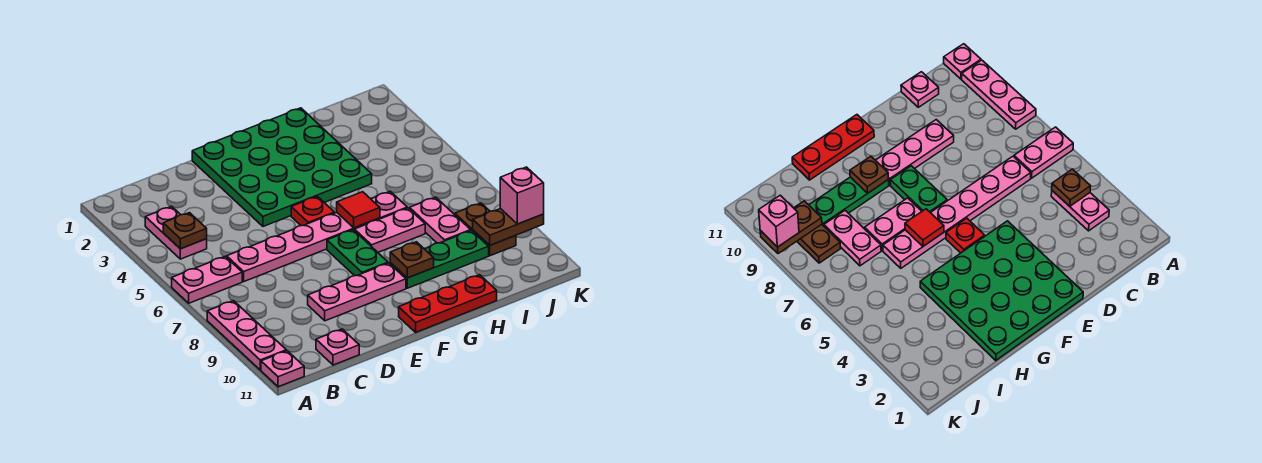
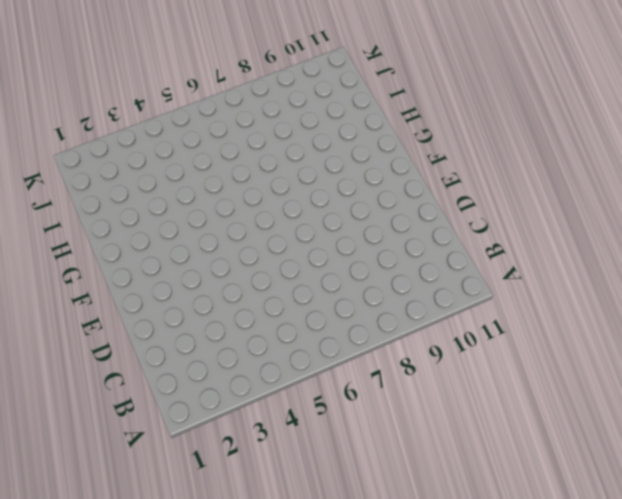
none -> pink 1x2 plate [172,256,242,303]
none -> pink 1x3 plate [207,301,286,370]
none -> pink 1x1 plate [261,351,304,387]

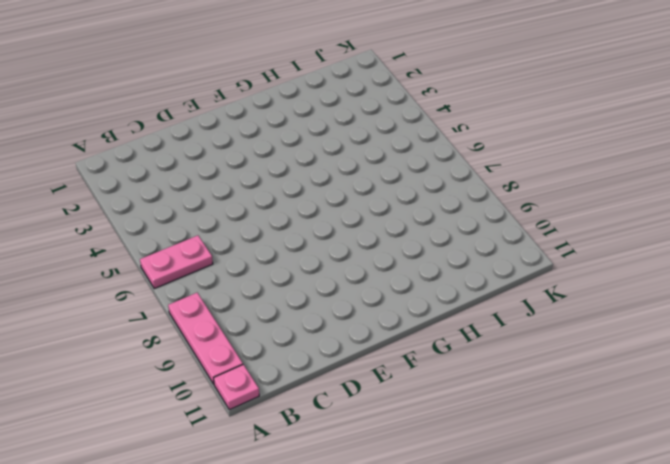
none -> pink 1x2 plate [145,206,207,259]
none -> pink 1x6 plate [227,191,407,281]
none -> pink 1x1 plate [316,329,359,365]

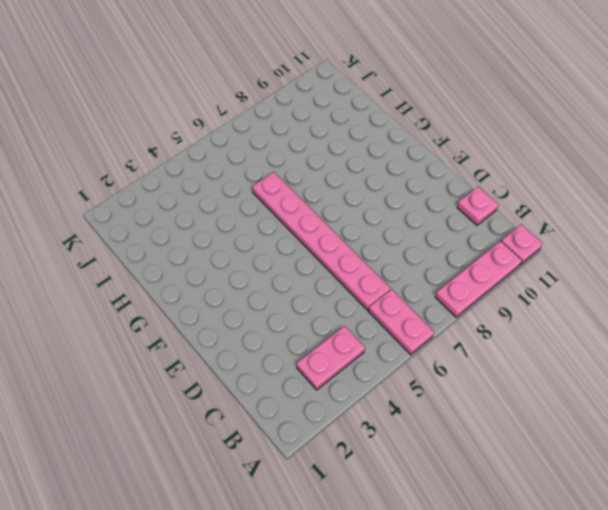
none -> pink 1x3 plate [308,263,406,321]
none -> green 4x4 plate [192,108,372,226]
none -> red 1x1 plate [291,196,334,226]

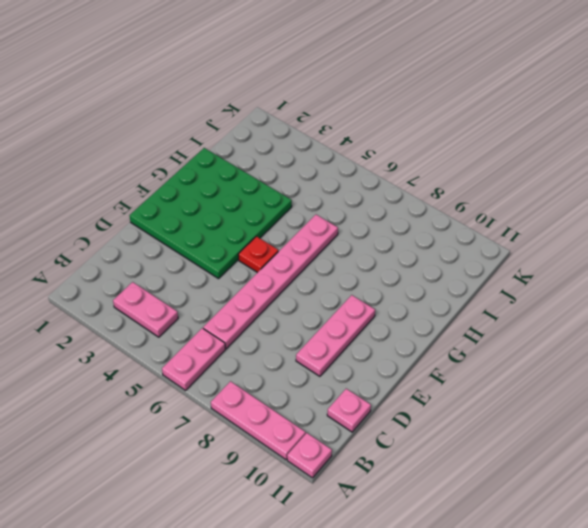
none -> green 1x2 plate [327,230,388,276]
none -> red 1x3 plate [399,275,497,332]
none -> pink 1x2 plate [355,208,425,252]

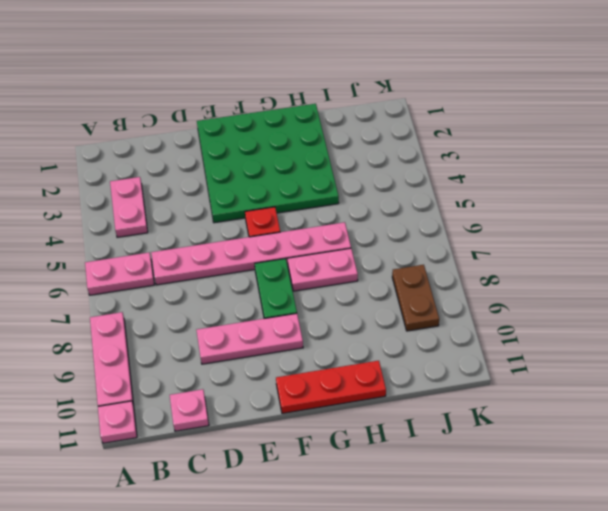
none -> green 1x3 plate [390,231,489,288]
none -> pink 1x2 plate [410,197,471,243]
none -> brown 1x1 plate [163,213,207,249]

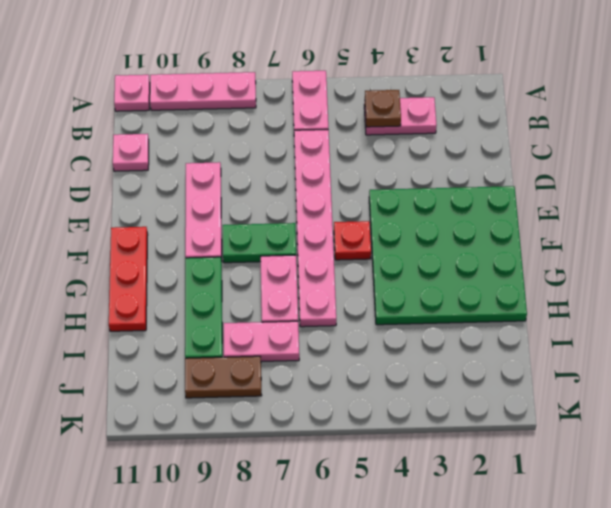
none -> red 1x1 tile [337,192,380,228]
none -> brown 1x1 plate [390,242,434,278]
none -> brown 1x2 plate [473,209,544,245]

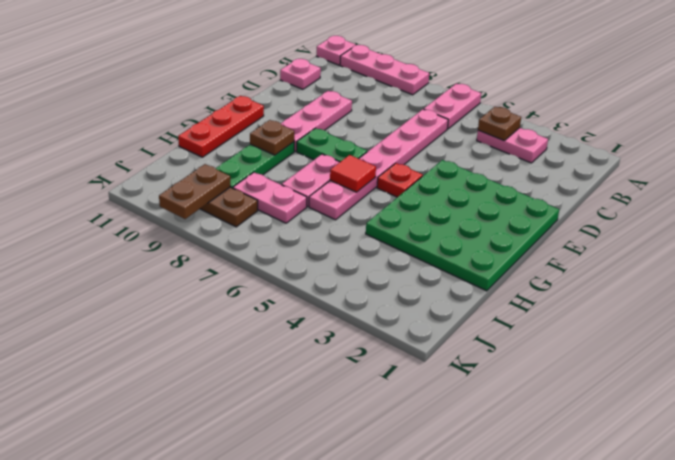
none -> pink 1x1 brick [500,167,544,224]

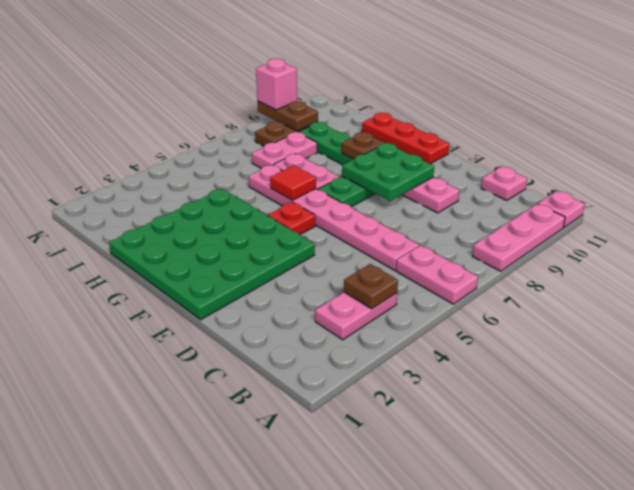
green 2x2 plate [342,143,434,201] -> none

